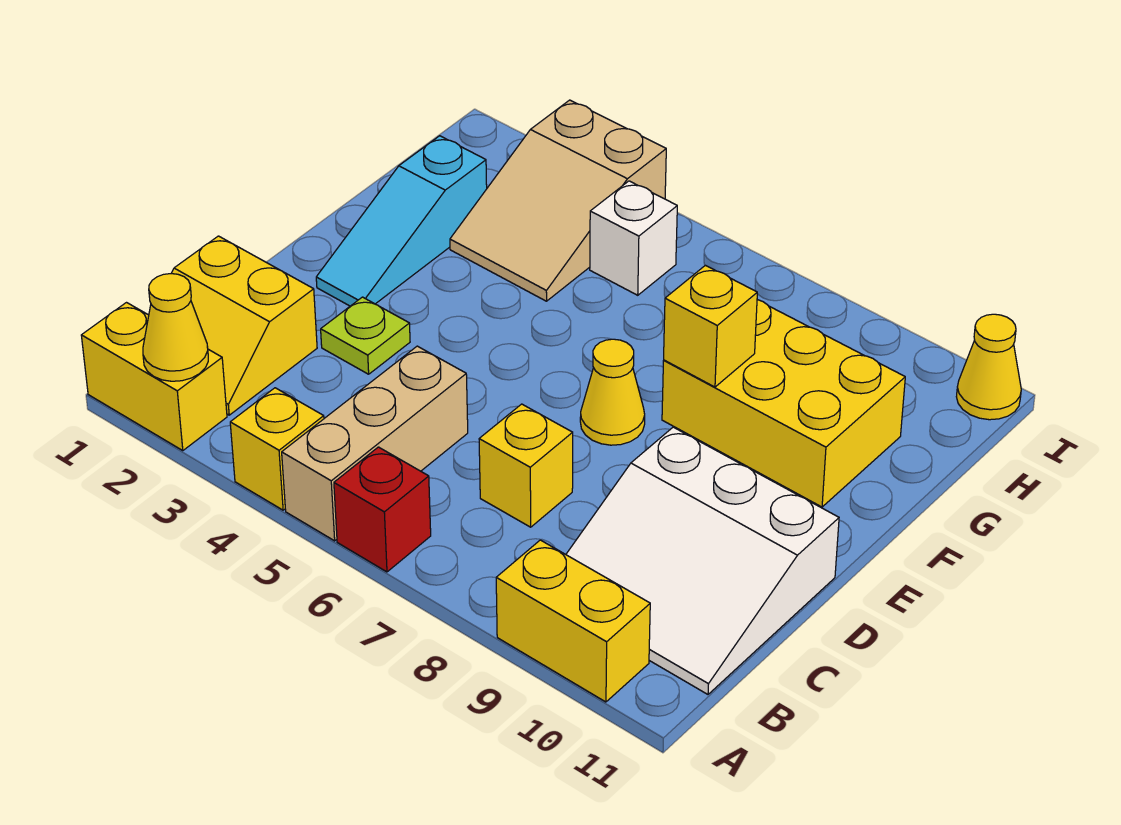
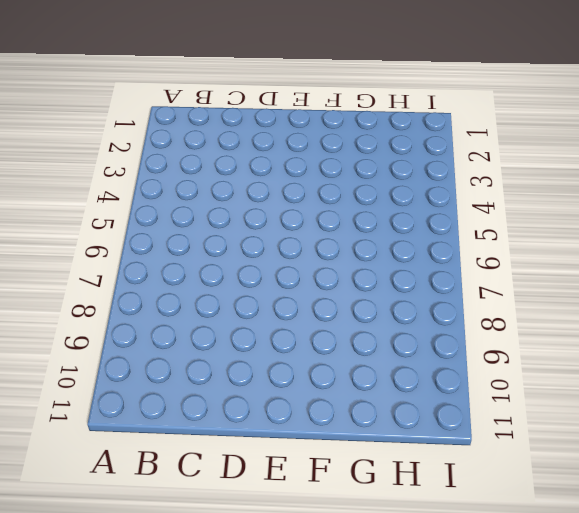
none -> yellow 1x2 brick [81,303,227,451]
none -> yellow 1x1 brick [230,388,324,510]
none -> tan 1x3 brick [282,346,468,541]

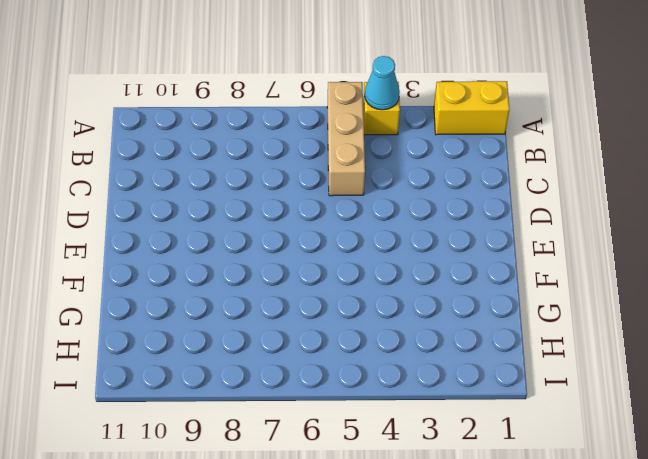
cyan 1x1 cone [365,56,400,110] -> none
none -> red 1x1 brick [334,447,431,572]
none -> yellow 1x2 brick [496,540,650,702]
none -> yellow 2x2 slope [171,236,317,415]

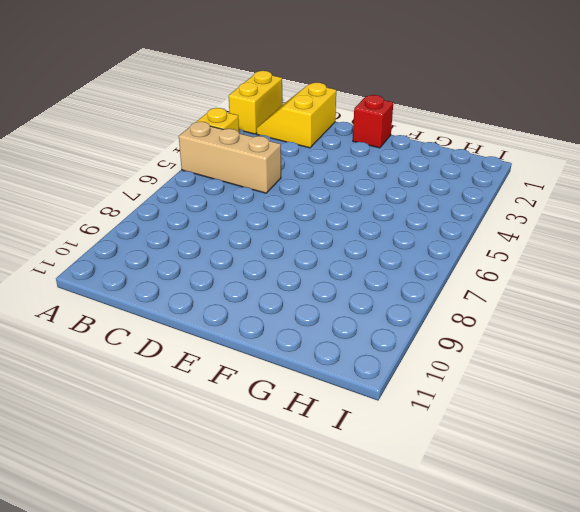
red 1x1 brick [353,95,393,148] -> red 1x1 brick moved to [334,447,431,572]
none -> yellow 1x2 brick [496,540,650,702]
none -> white 3x3 slope [566,427,839,694]
none -> yellow 1x1 brick [479,404,573,527]

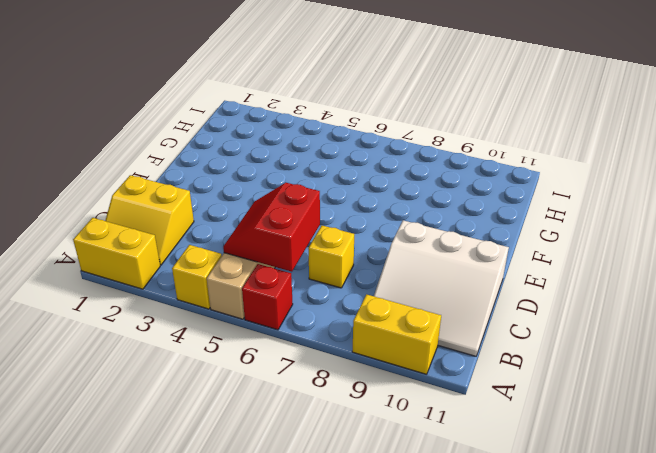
red 2x2 slope [223,183,320,272] -> none
none -> lime 1x1 plate [321,297,410,374]
none -> cyan 1x3 slope [316,136,487,306]
none -> yellow 1x1 cone [580,339,645,445]

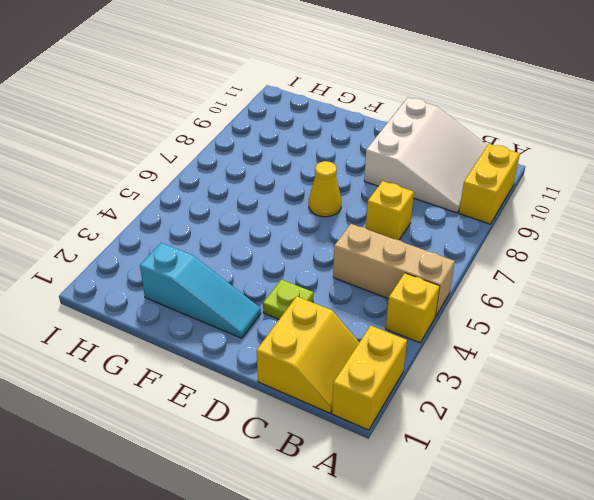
none -> red 1x1 brick [334,447,431,572]
none -> yellow 2x3 brick [662,300,905,507]
none -> tan 2x3 slope [450,100,666,301]

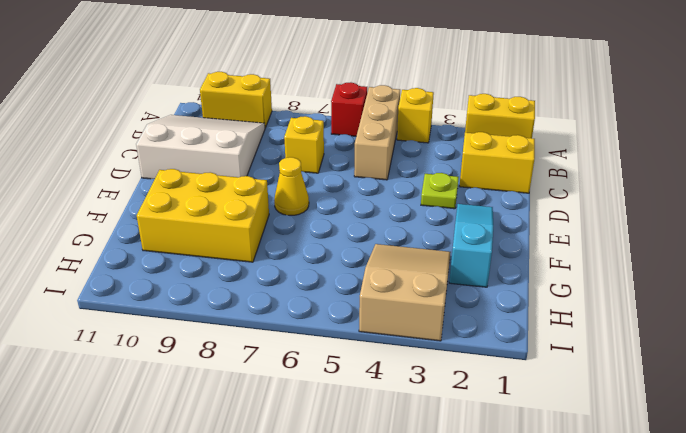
none -> white 1x1 brick [590,181,677,295]
none -> yellow 1x1 cone [956,314,1021,420]
none -> yellow 1x1 cone [143,274,208,381]

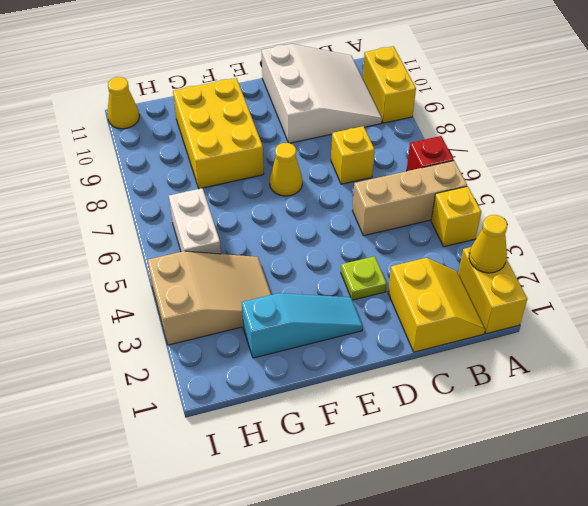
white 1x2 brick [169,188,221,254] -> white 1x1 brick [590,181,677,295]
none -> yellow 1x1 brick [664,265,757,387]

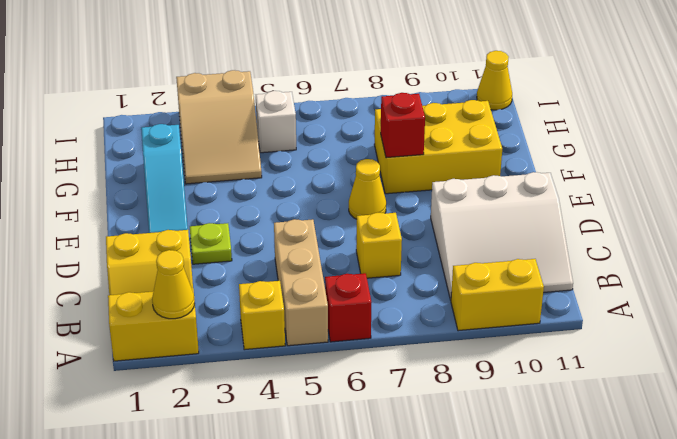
red 1x1 brick [381,93,425,158] -> yellow 1x1 brick [664,265,757,387]

